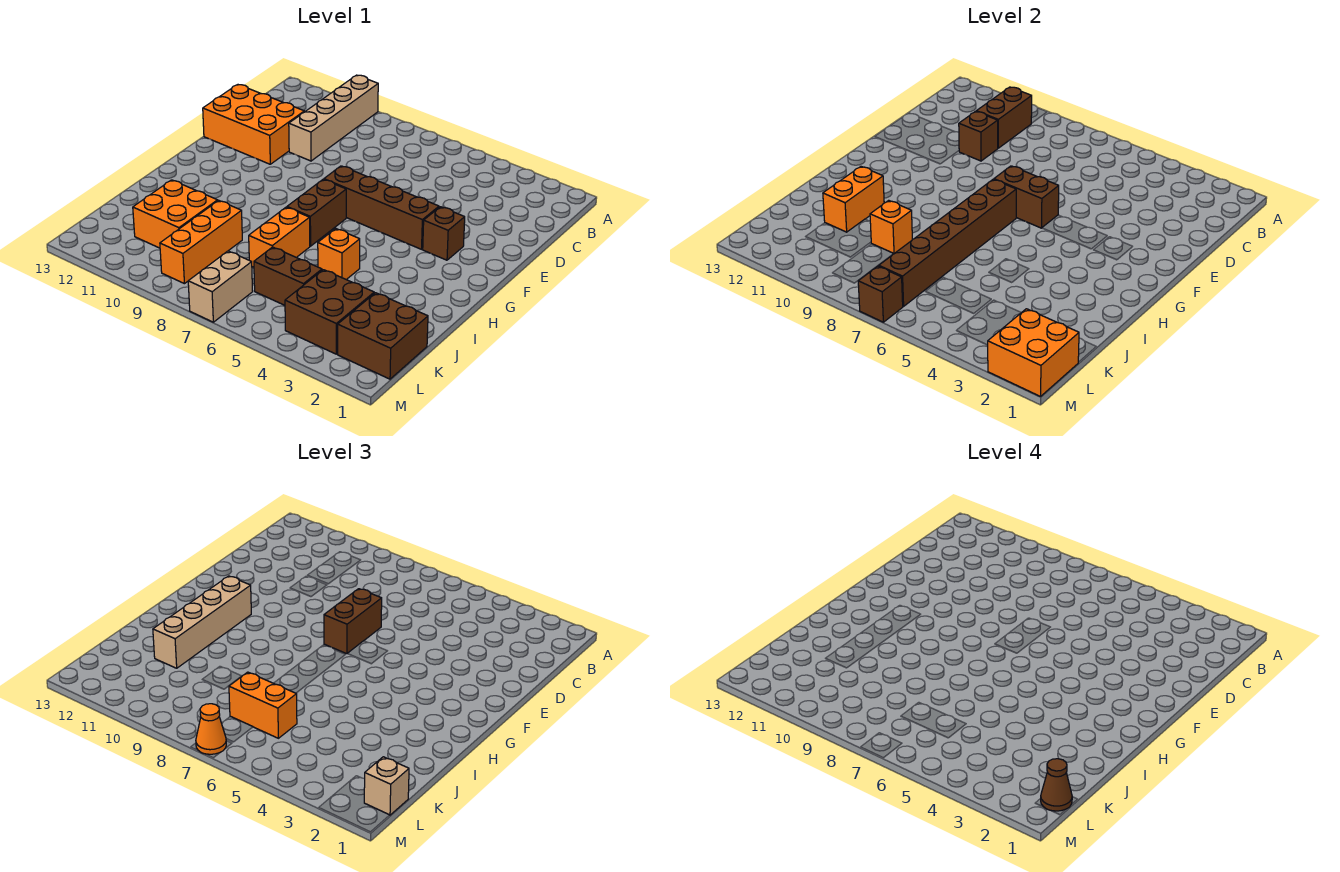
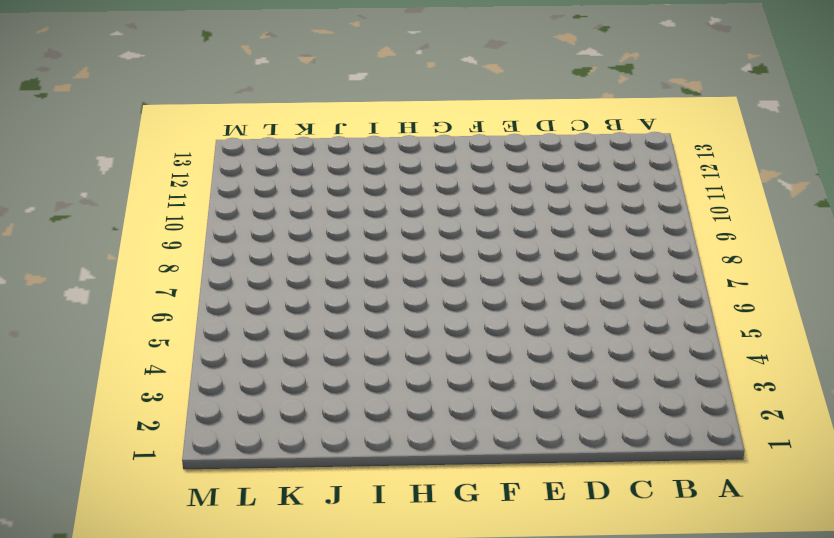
none -> tan 1x4 brick [289,75,378,161]
none -> orange 2x3 brick [203,85,304,164]
none -> brown 1x1 brick [423,207,465,260]

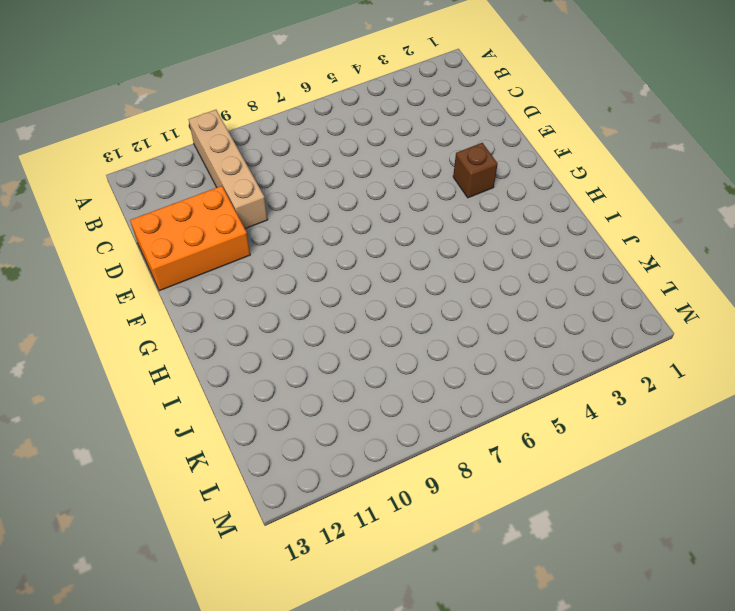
none -> brown 1x4 brick [324,166,439,249]
none -> brown 1x2 brick [287,179,346,246]
none -> orange 1x1 brick [318,229,360,280]

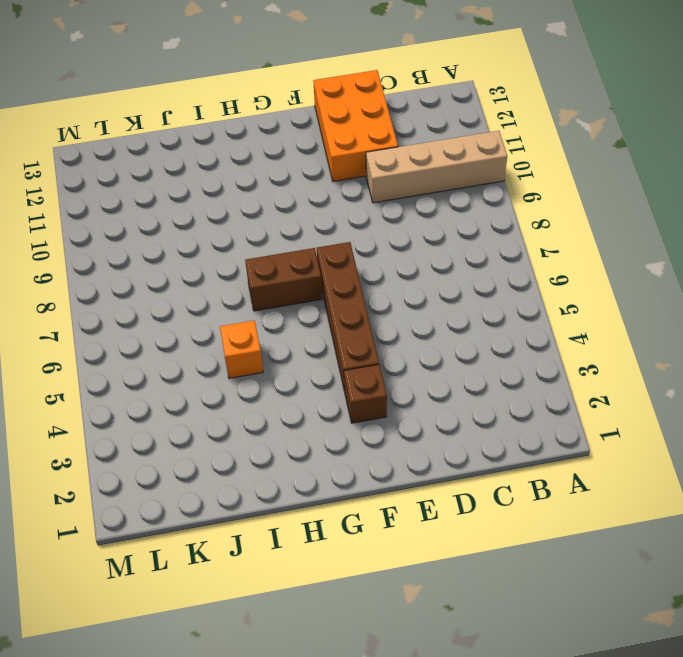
none -> orange 1x2 brick [249,207,310,267]
none -> orange 1x3 brick [160,200,242,284]
none -> orange 2x2 brick [133,180,218,248]

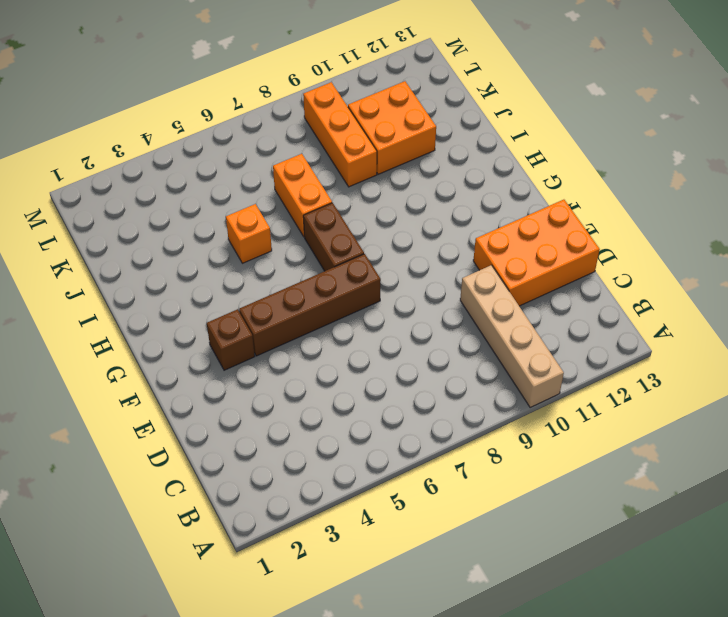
none -> brown 2x2 brick [338,293,428,379]
none -> brown 2x2 brick [285,270,374,354]
none -> brown 1x2 brick [254,247,322,305]

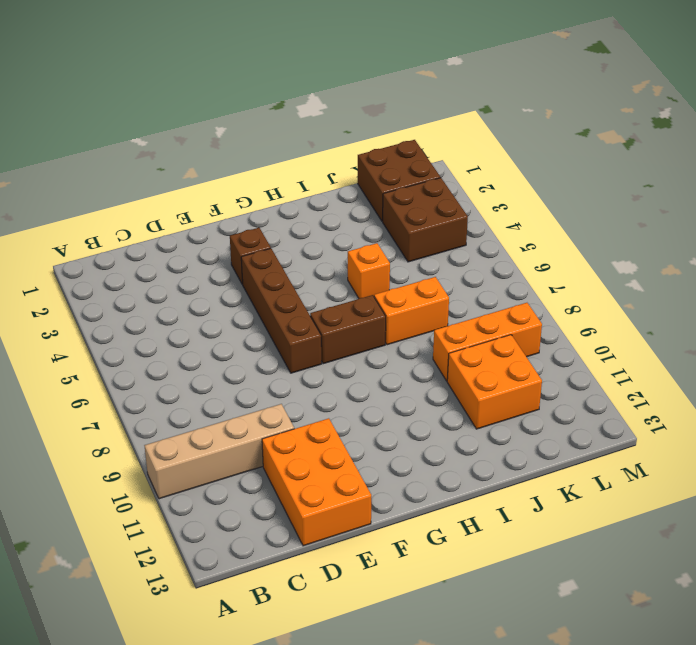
none -> brown 1x2 brick [254,247,322,305]
none -> tan 1x2 brick [188,251,253,322]
none -> brown 1x2 brick [976,87,1032,148]

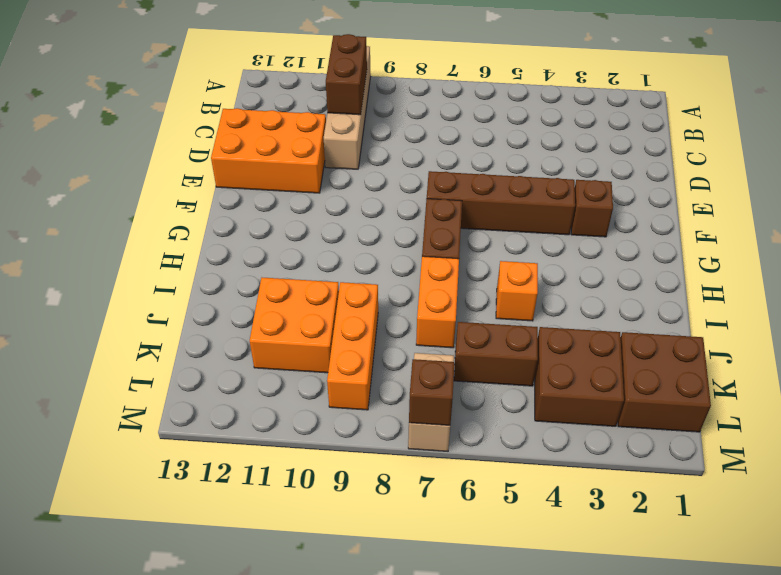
none -> brown 1x1 brick [959,111,998,161]
none -> brown 1x2 brick [994,166,1059,228]
none -> brown 1x6 brick [879,179,1016,306]

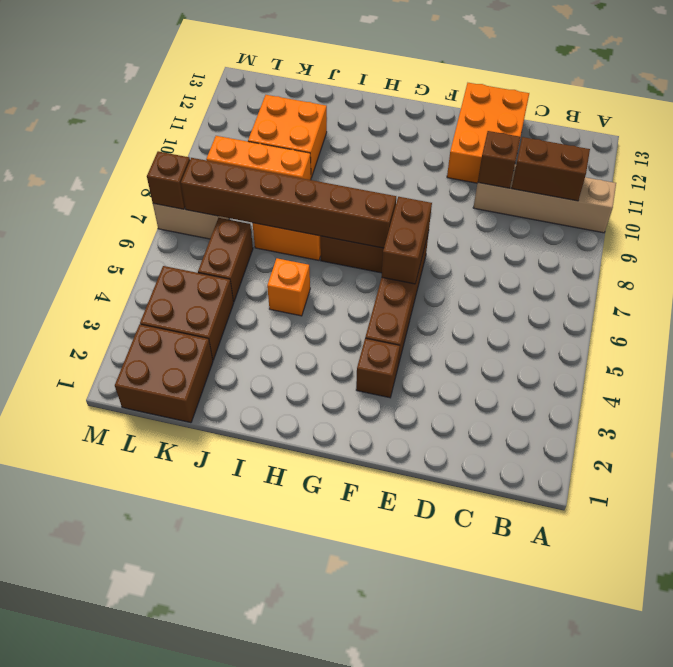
none -> orange 1x2 brick [823,167,884,232]
none -> orange 1x1 brick [870,200,912,254]
none -> orange 2x2 brick [988,309,1079,396]

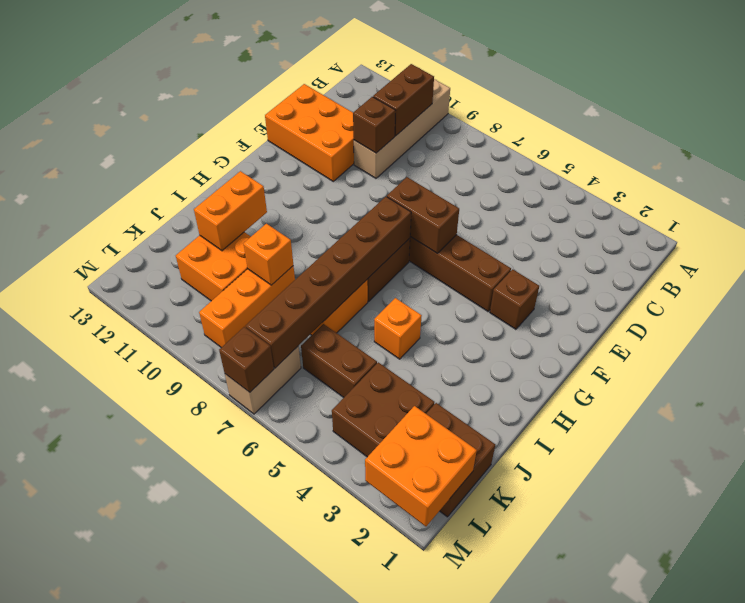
none -> brown 1x2 brick [324,589,382,654]
none -> tan 1x4 brick [153,576,251,668]
none -> orange 1x2 brick [229,672,297,738]

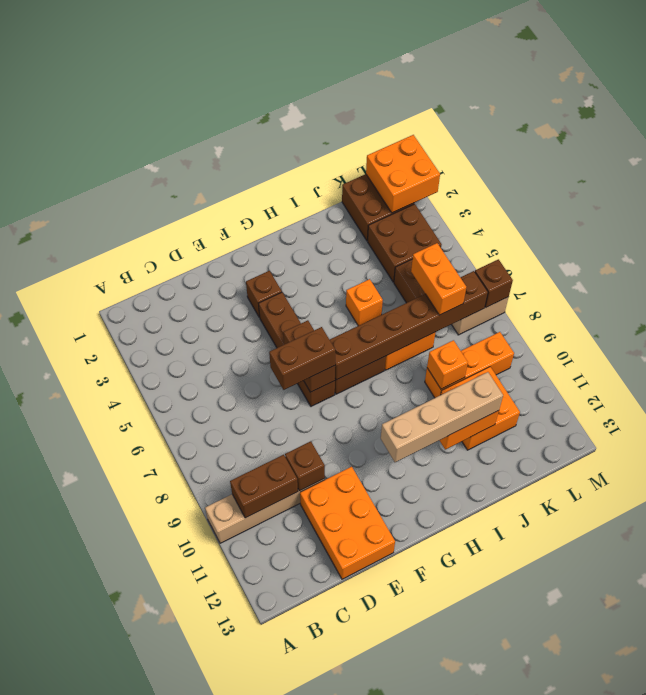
none -> tan 1x1 brick [364,757,409,815]
none -> orange 1x1 cone [196,704,226,754]
none -> brown 1x1 cone [1041,759,1072,811]

